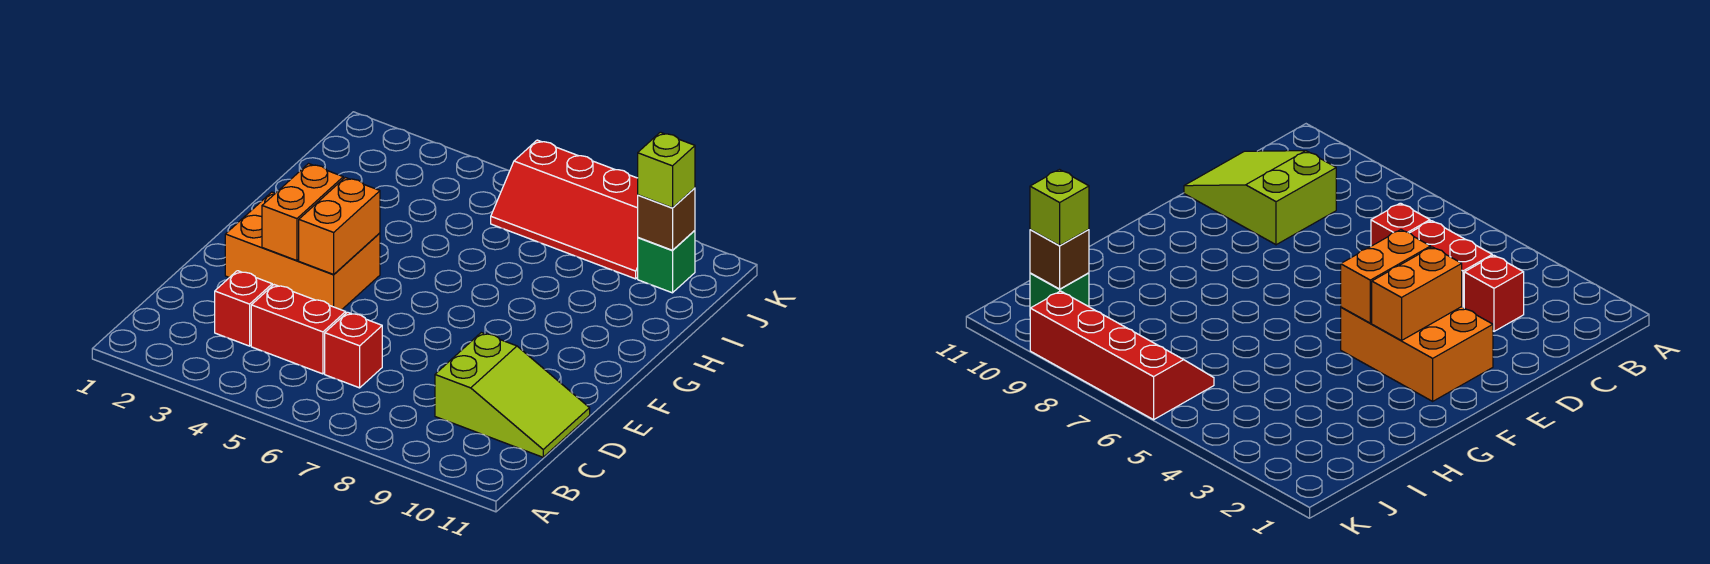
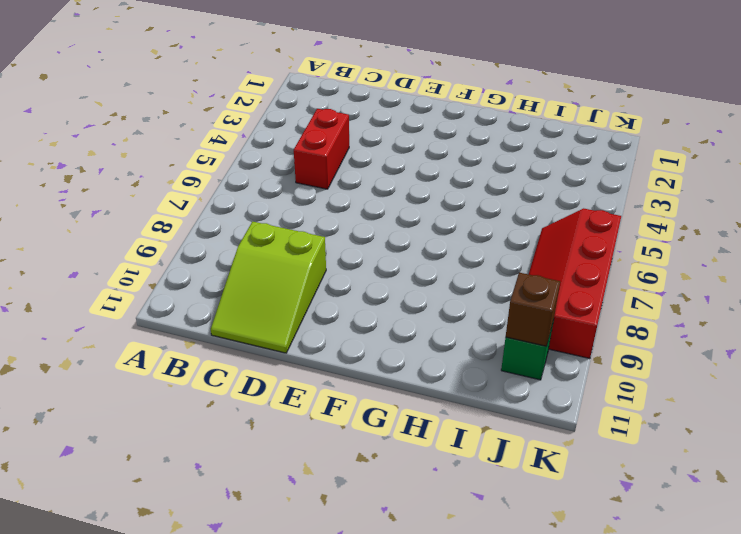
none -> red 1x1 brick [215,271,272,346]
none -> red 1x1 brick [325,312,382,388]

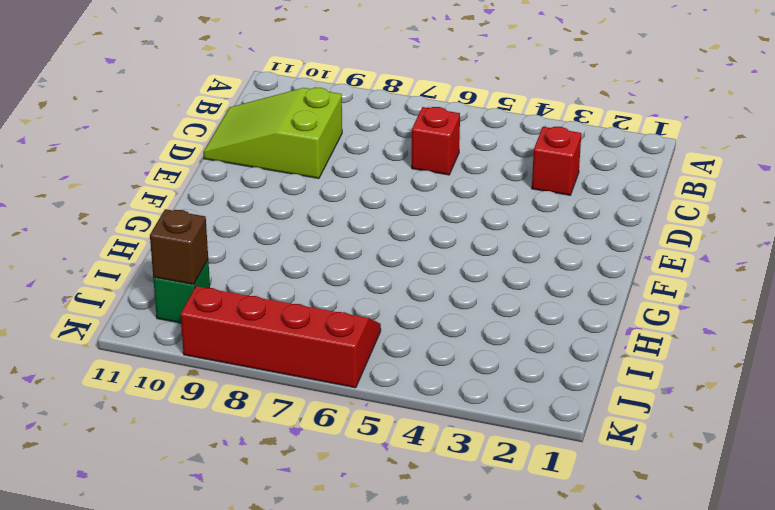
none -> red 1x2 brick [251,285,346,374]
none -> orange 2x3 brick [225,192,380,310]

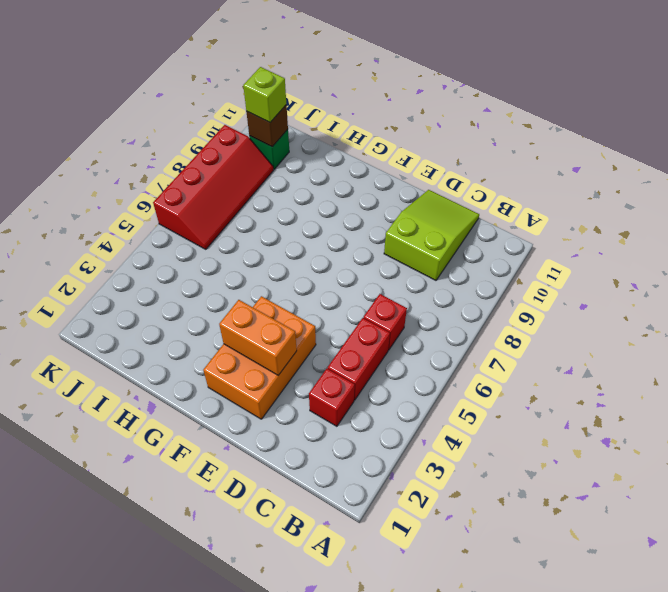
none -> orange 1x2 brick [299,178,380,274]

